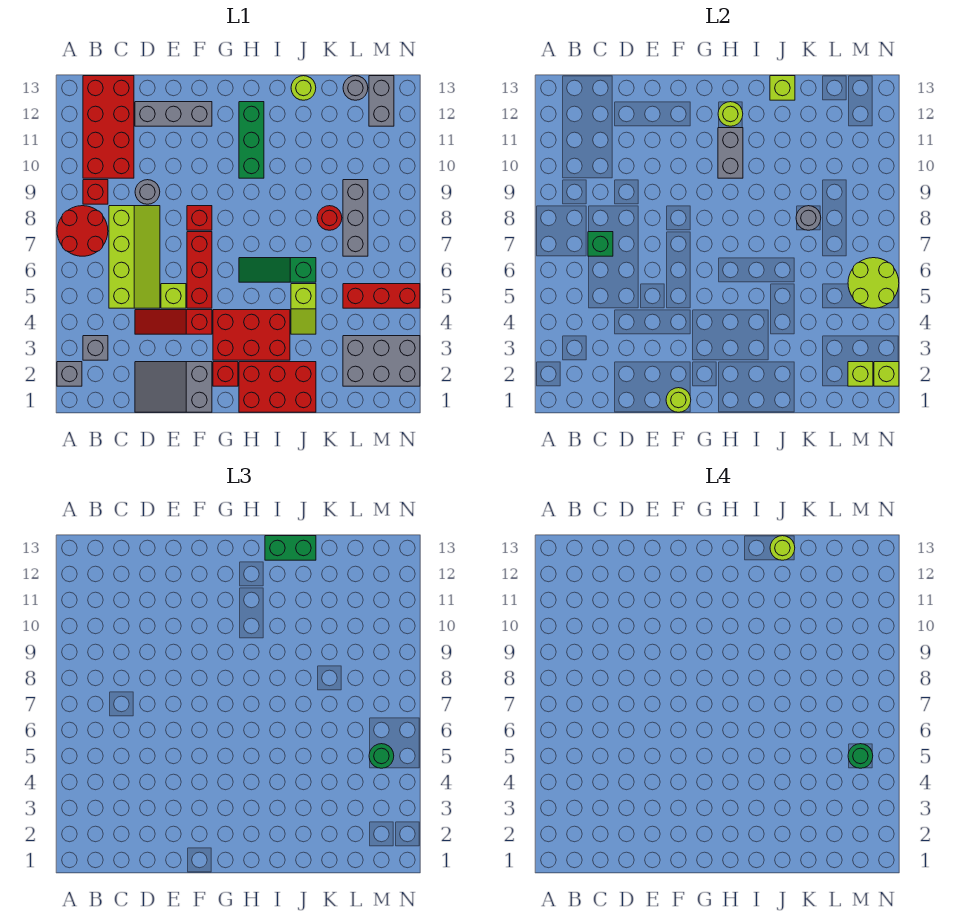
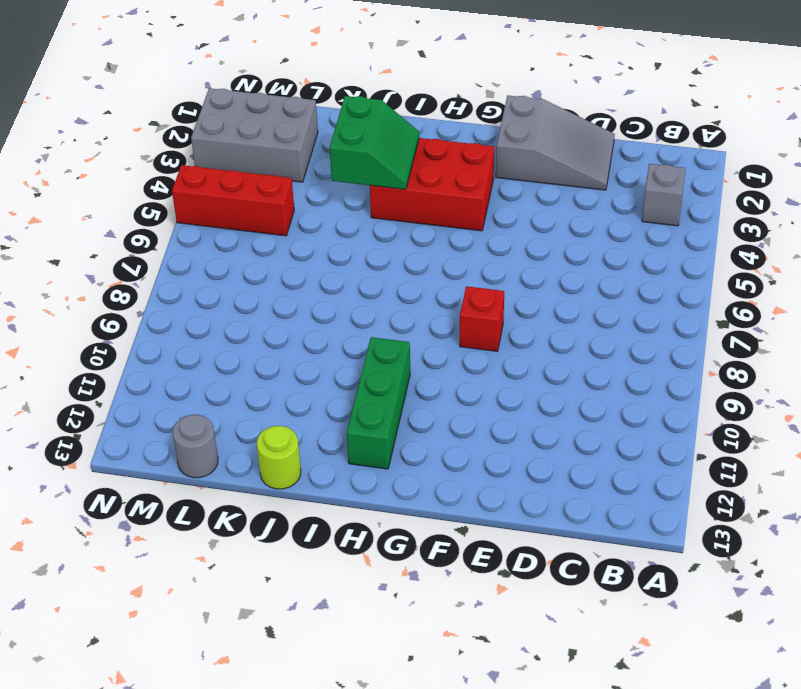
green 2x2 slope [330,96,419,189] -> none
none -> grey 1x1 brick [57,362,82,386]
none -> red 2x2 round brick [57,206,108,256]
none -> red 1x1 brick [83,180,108,204]
none -> red 2x4 brick [83,76,134,178]

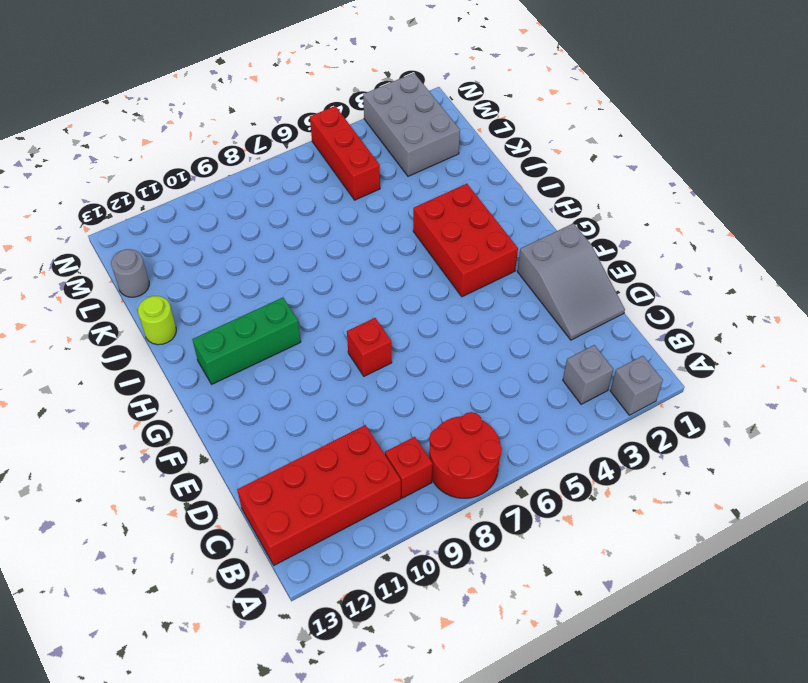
none -> lime 2x4 slope [109,206,160,308]
none -> red 1x3 slope [135,310,212,334]
none -> grey 1x1 round brick [135,180,160,204]
none -> grey 1x3 brick [135,102,212,126]

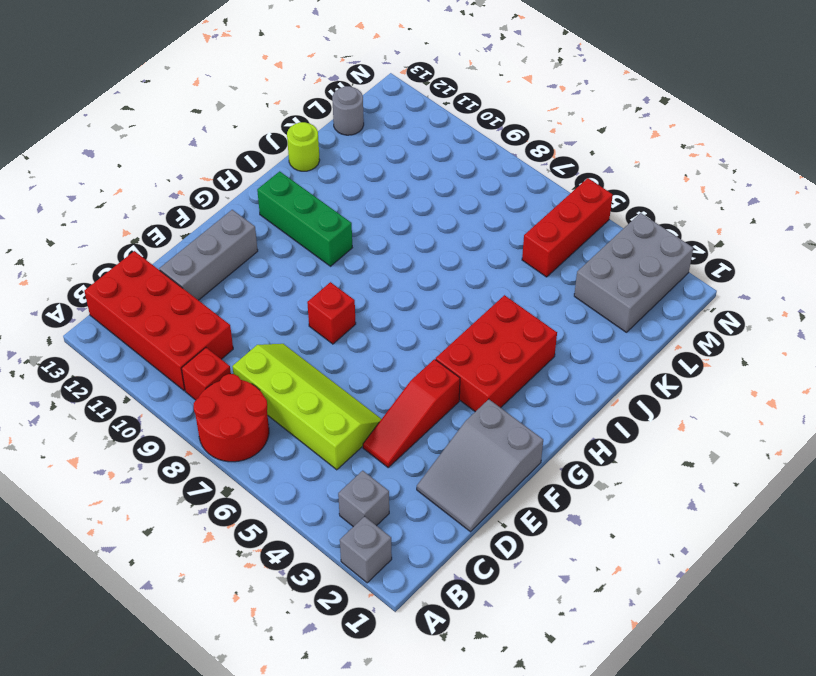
none -> grey 1x1 round brick [135,180,160,204]
none -> lime 1x1 brick [161,284,186,308]
none -> red 1x3 brick [187,232,212,308]
none -> red 1x1 brick [213,362,238,386]

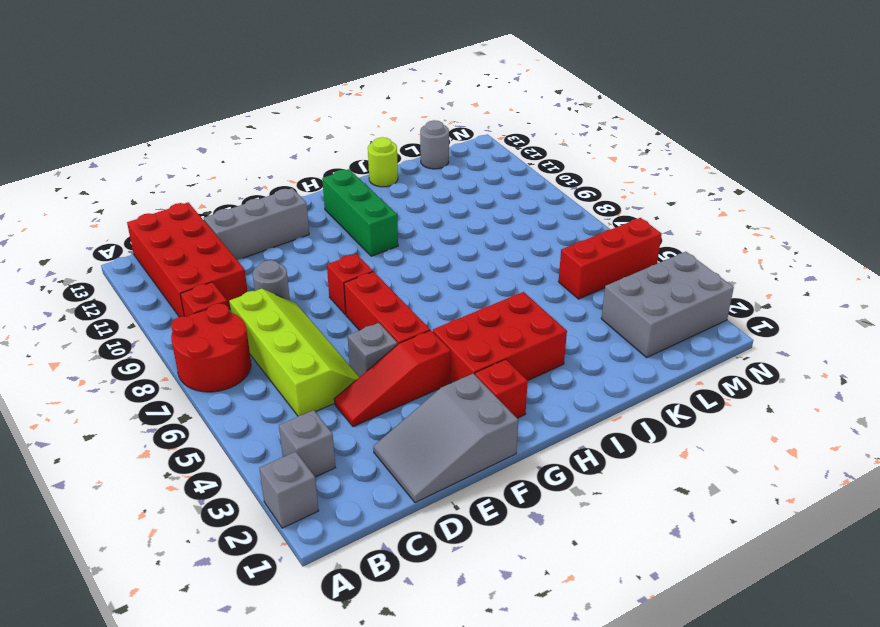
grey 1x1 brick [348,323,398,377] -> lime 1x1 brick [161,284,186,308]
none -> red 2x3 brick [239,362,316,412]
none -> green 1x3 slope [239,258,316,282]
none -> lime 1x2 slope [291,284,316,334]
none -> red 1x1 round brick [317,206,342,230]

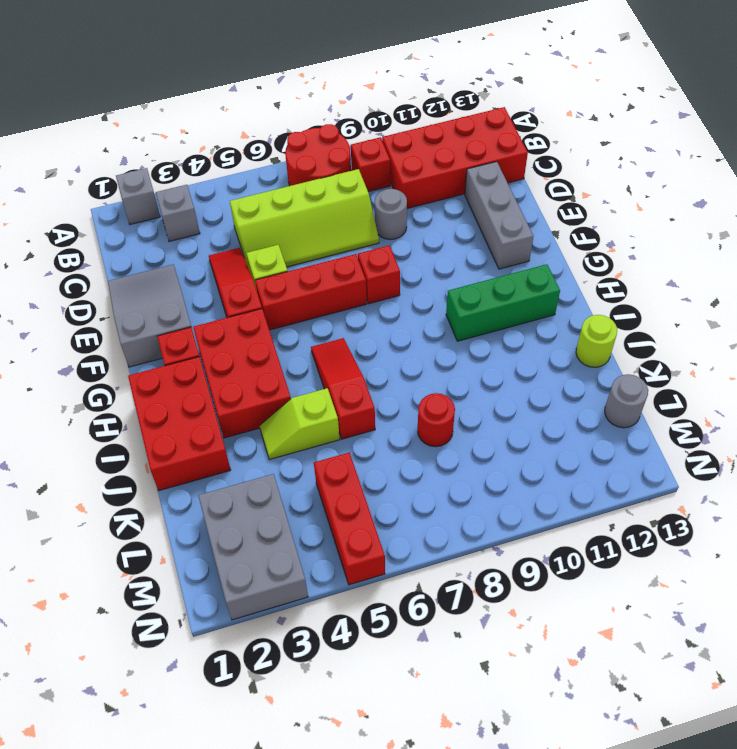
red 1x3 slope [311,338,375,439] -> green 1x3 slope [239,258,316,282]
none -> grey 1x3 brick [343,180,368,256]
none -> grey 1x2 brick [369,76,394,126]
none -> green 1x1 brick [588,232,613,256]
none -> lime 1x1 round brick [666,388,691,412]

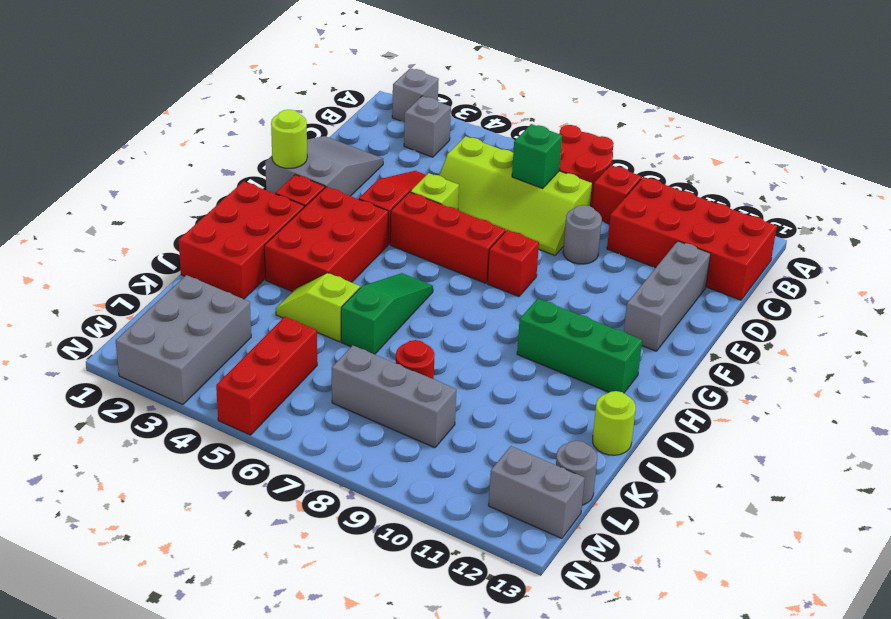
none -> grey 1x2 brick [718,128,743,178]
none -> lime 1x1 round brick [718,102,743,126]
none -> lime 1x1 brick [770,76,795,100]
none -> grey 1x1 round brick [796,206,821,230]

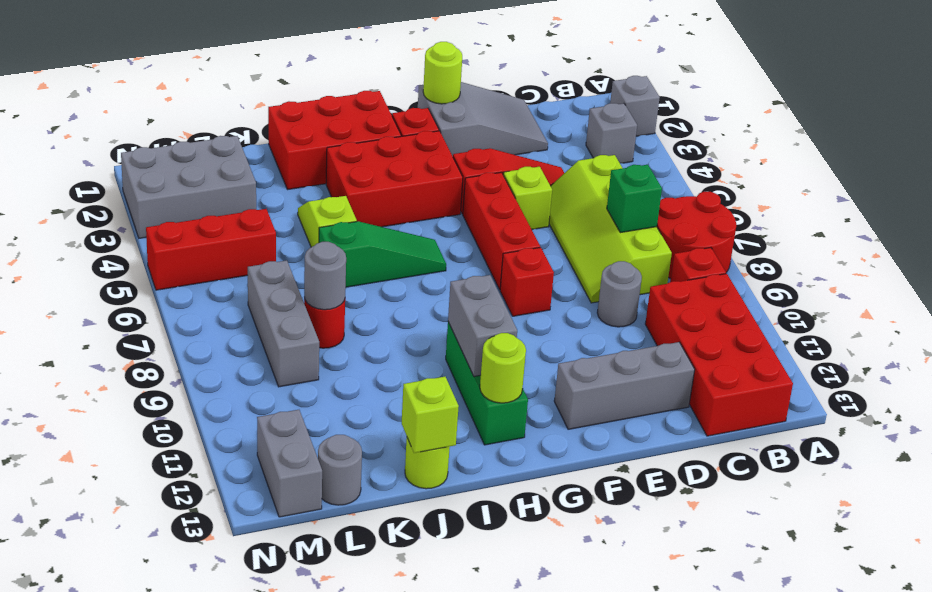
none -> lime 1x1 brick [848,362,873,386]
none -> lime 2x2 round brick [848,258,899,308]
none -> lime 1x1 brick [874,362,899,386]
none -> green 1x2 brick [265,536,316,560]

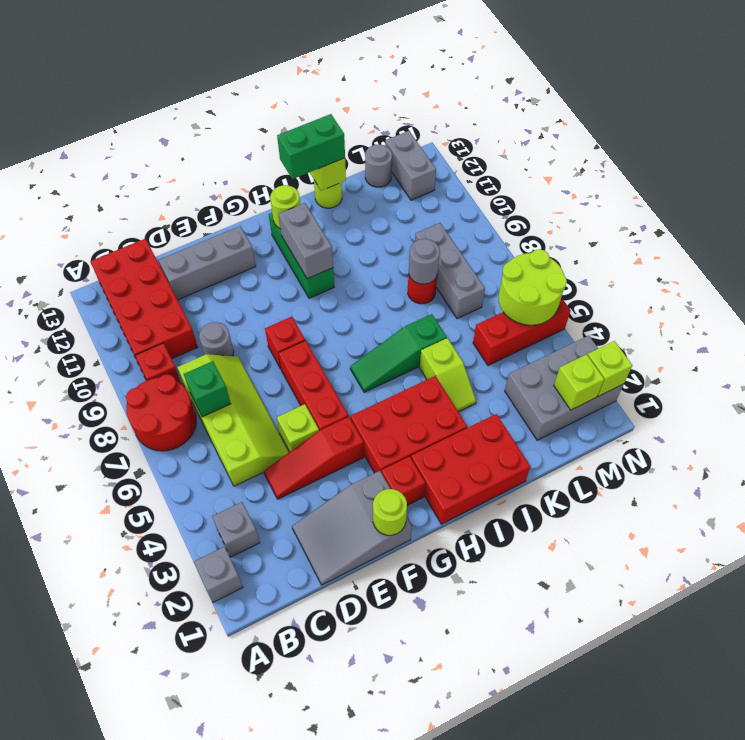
none -> green 1x1 round brick [369,744,394,768]
none -> lime 1x1 round brick [770,536,795,560]
none -> green 1x1 round brick [848,744,873,768]

